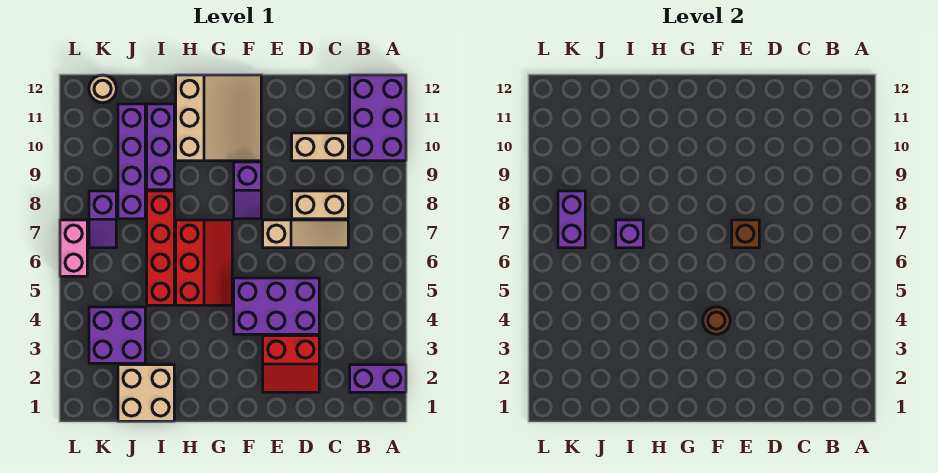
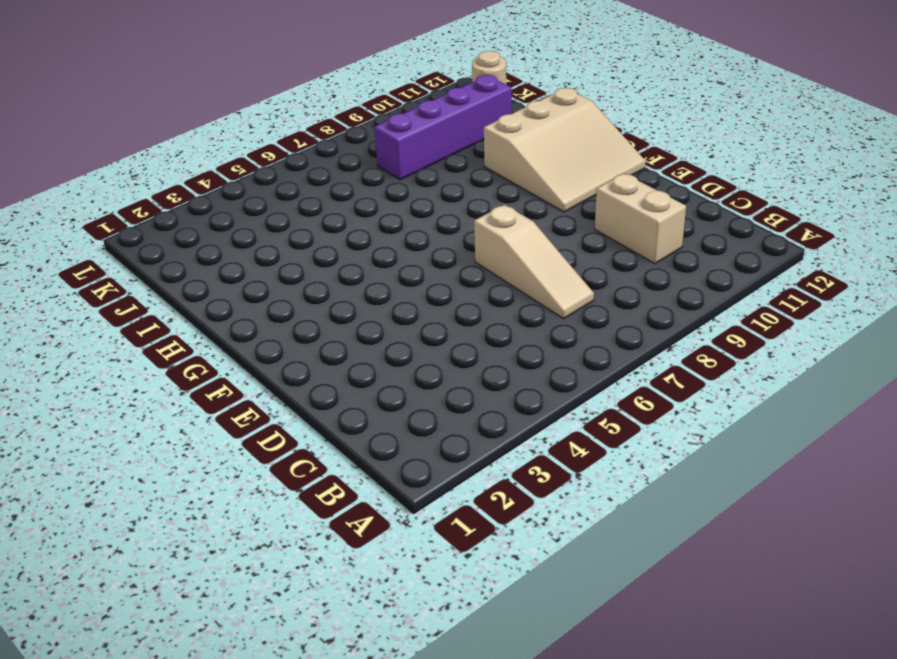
none -> purple 1x2 brick [350,365,406,392]
none -> purple 2x3 brick [350,75,406,161]
none -> tan 1x2 brick [292,191,348,219]

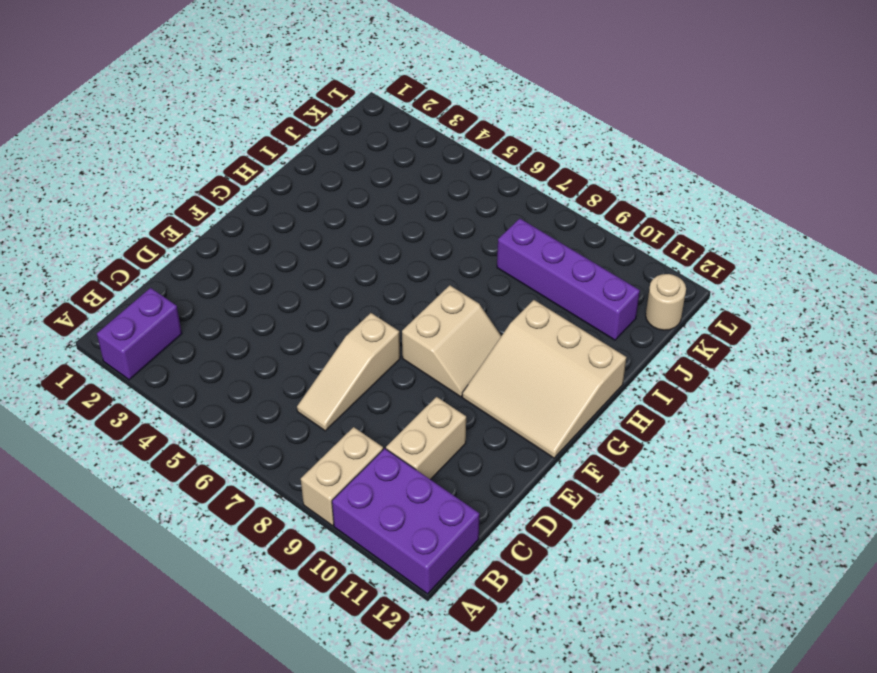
tan 1x2 brick [301,427,383,526] -> tan 1x2 brick moved to [292,191,348,219]
tan 2x2 slope [402,285,501,397] -> purple 1x2 slope [234,162,261,219]
none -> red 2x2 slope [263,336,319,392]
none -> purple 2x3 brick [234,278,319,334]
none -> red 2x3 slope [176,220,232,305]

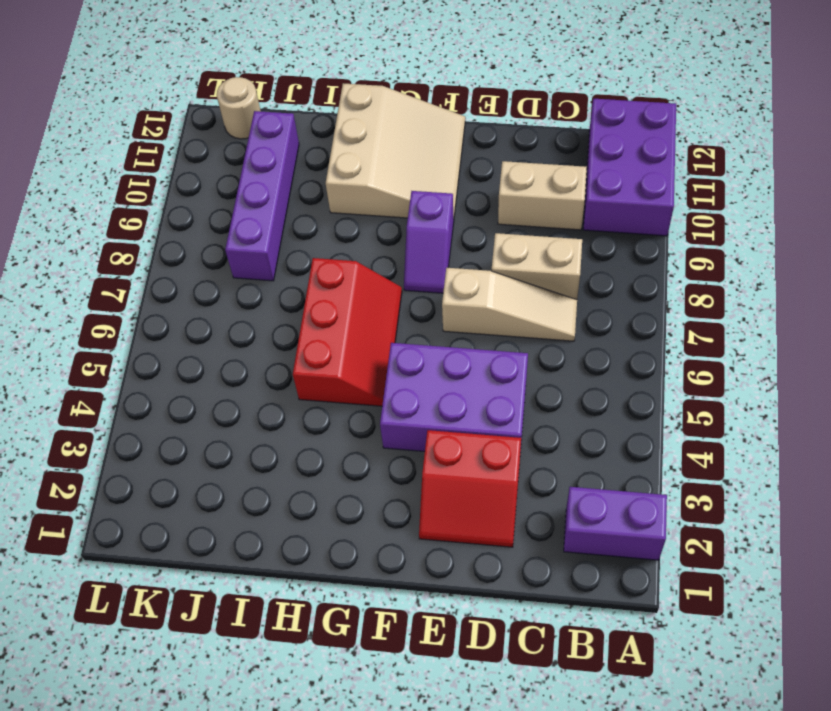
none -> tan 2x2 brick [118,365,174,421]
none -> red 1x4 brick [147,191,174,305]
none -> purple 1x3 brick [147,104,174,190]

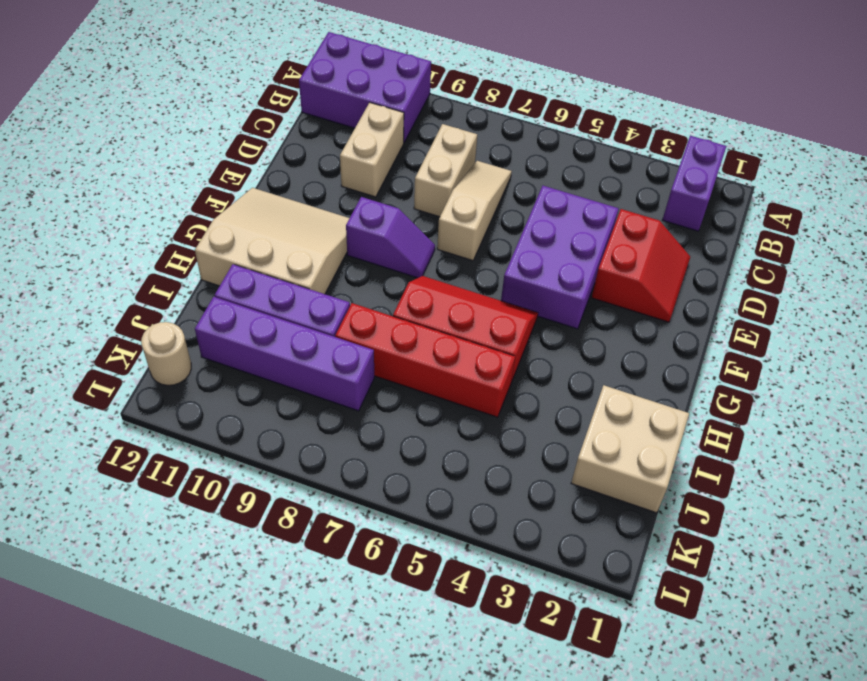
none -> purple 2x2 brick [89,307,145,363]
none -> purple 1x2 slope [89,191,116,248]
none -> pink 1x2 brick [60,220,87,276]

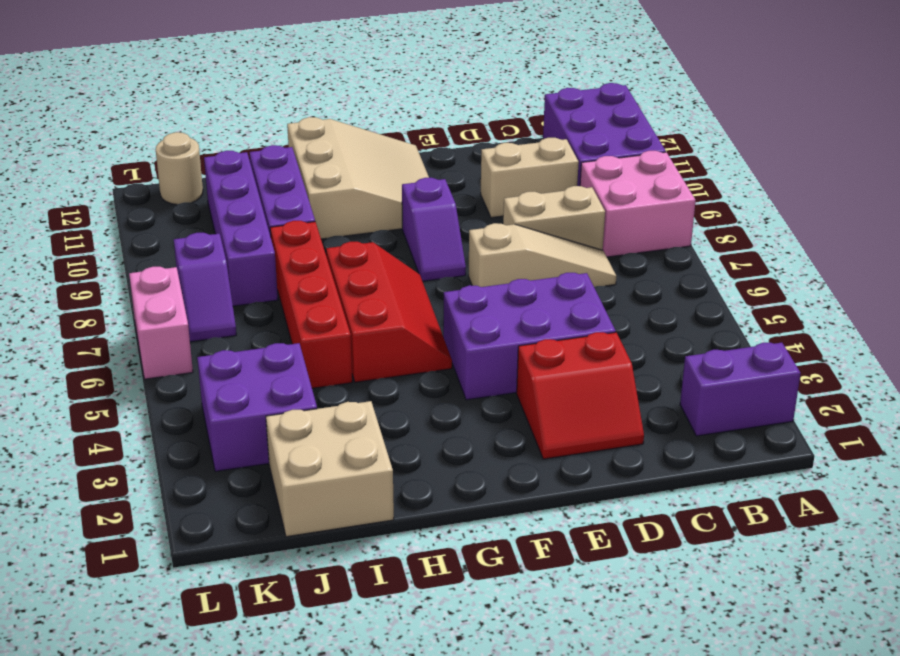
pink 2x2 brick [580,151,696,257] -> none
none -> brown 1x1 brick [732,220,759,248]
none -> brown 1x1 round brick [703,307,730,334]
none -> purple 1x1 brick [616,220,643,248]

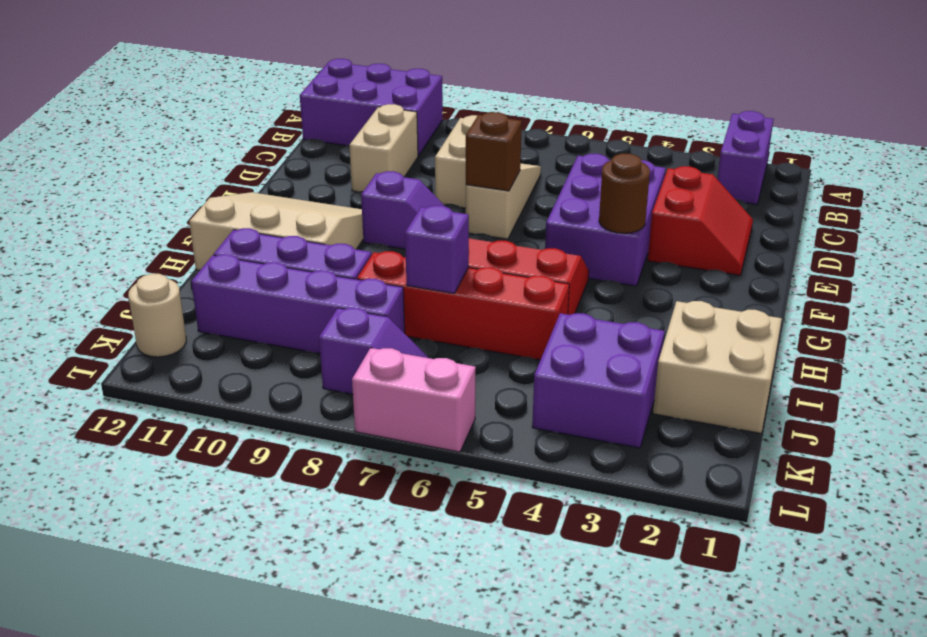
none -> purple 1x2 brick [558,191,585,248]

